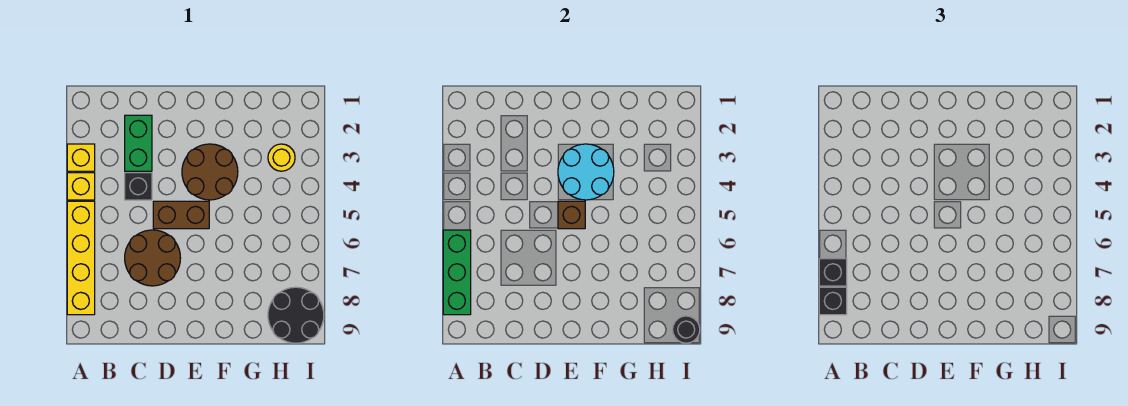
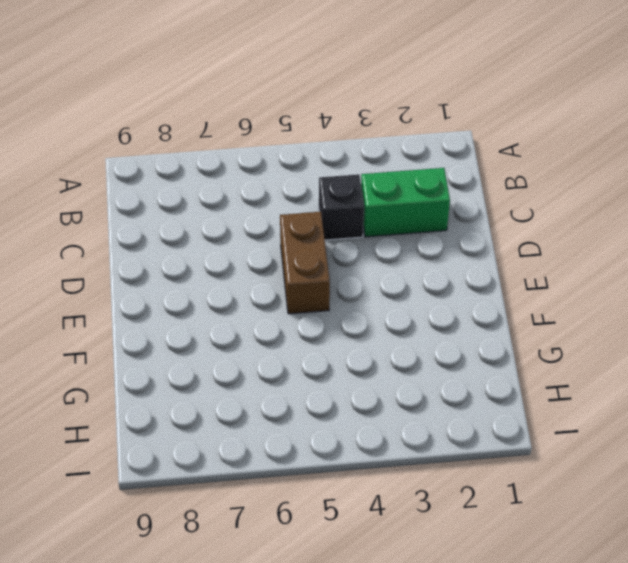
none -> yellow 1x1 brick [67,144,95,171]
none -> yellow 1x1 brick [67,173,95,200]
none -> yellow 1x4 brick [67,201,95,315]

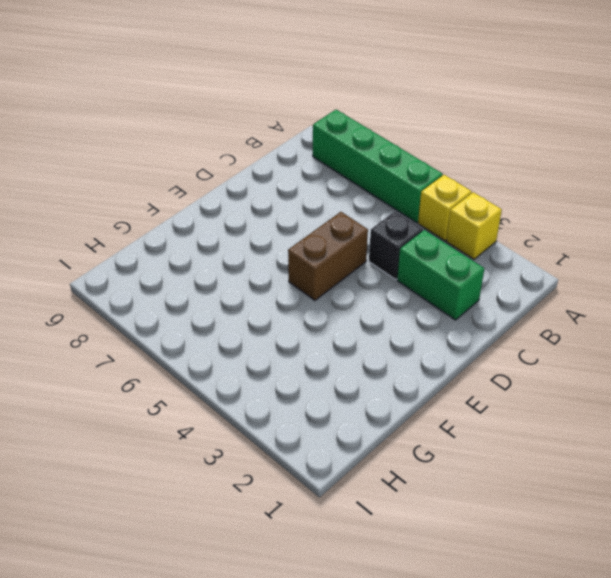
green 1x4 brick [313,110,443,223] -> yellow 1x4 brick [67,201,95,315]
none -> brown 2x2 round brick [125,230,180,286]
none -> brown 2x2 round brick [182,144,238,200]
none -> yellow 1x1 round brick [268,144,295,171]

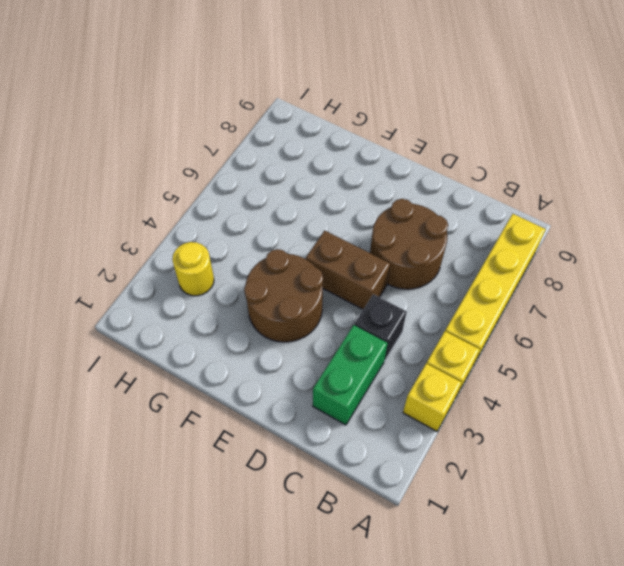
none -> black 2x2 round brick [268,287,324,343]
none -> green 1x3 brick [443,230,471,315]
none -> cyan 2x2 round brick [558,144,614,200]

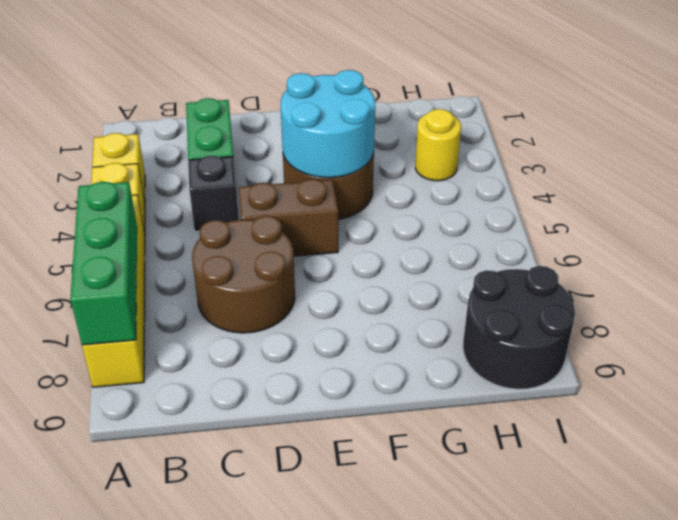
none -> brown 1x1 brick [558,201,585,229]
none -> black 1x1 round brick [673,316,700,343]
none -> black 1x1 brick [819,259,847,286]

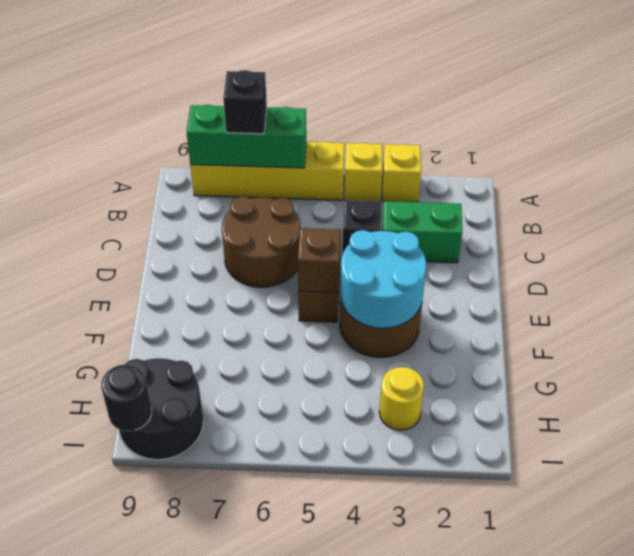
none -> black 1x1 brick [819,287,847,315]

